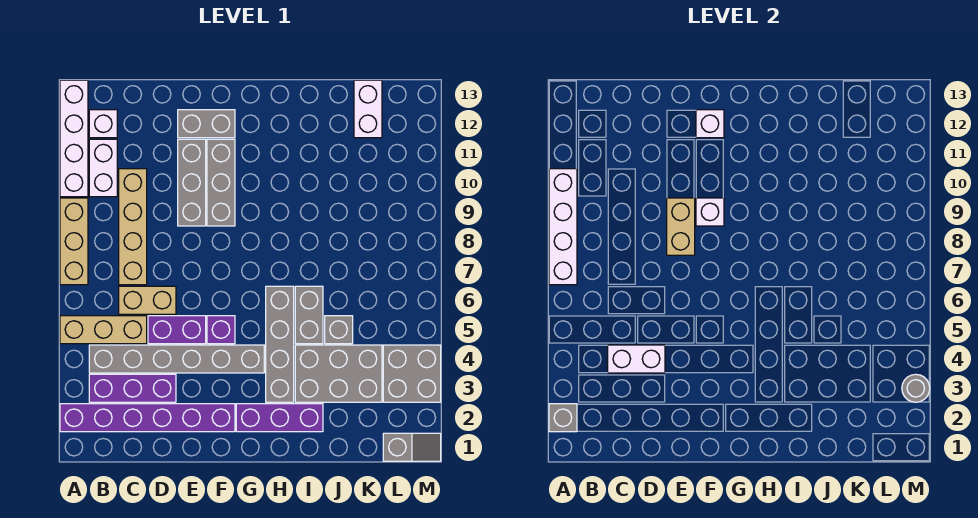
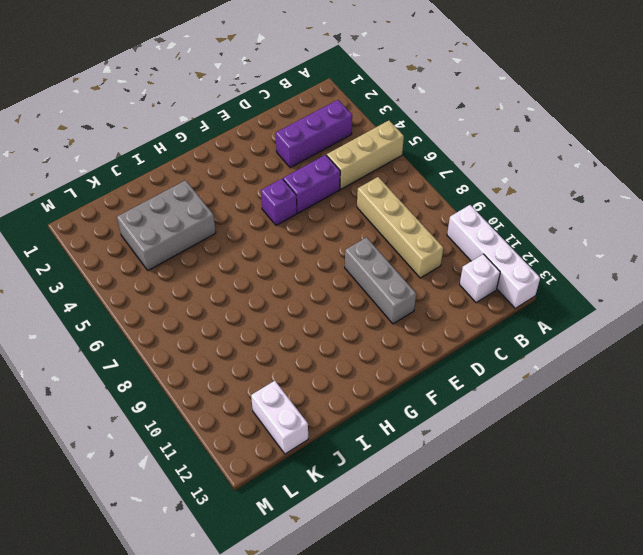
none -> purple 1x6 brick [60,404,235,432]
none -> tan 1x3 brick [60,198,88,285]
none -> grey 1x6 brick [89,345,264,373]
none -> white 1x2 brick [89,139,117,197]

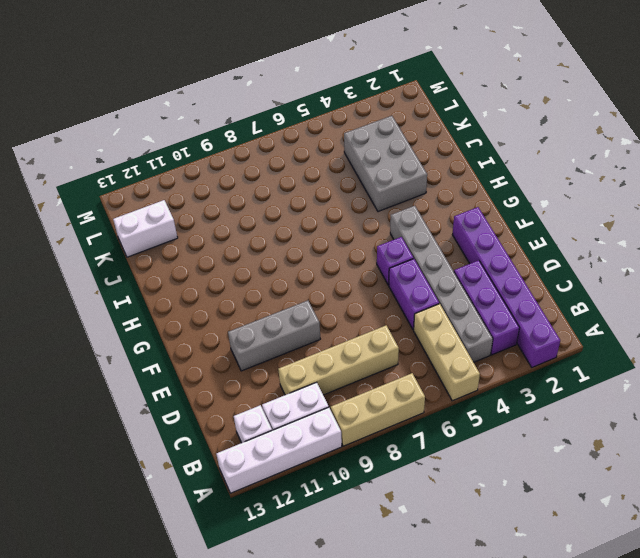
none -> tan 1x2 brick [119,286,176,314]
none -> grey 1x2 brick [178,110,235,138]
none -> grey 1x3 brick [207,139,235,226]
none -> purple 1x3 brick [236,404,323,432]

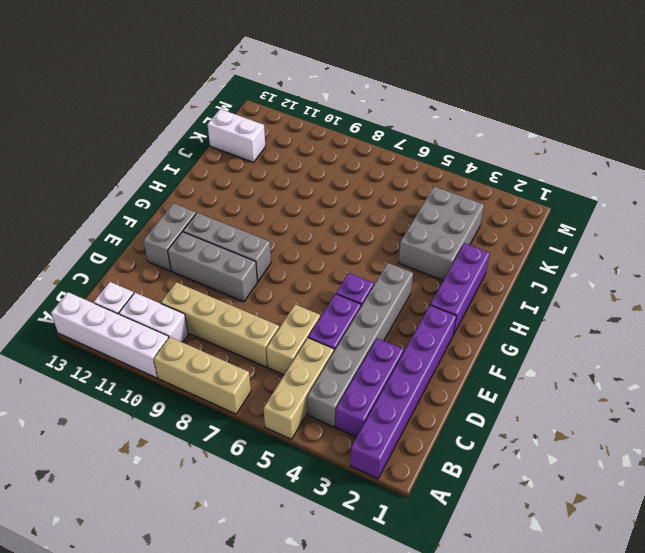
none -> grey 1x4 brick [266,286,294,402]
none -> grey 1x2 brick [295,286,323,344]
none -> grey 1x1 brick [325,316,353,344]
none -> grey 1x2 slope [383,433,441,461]

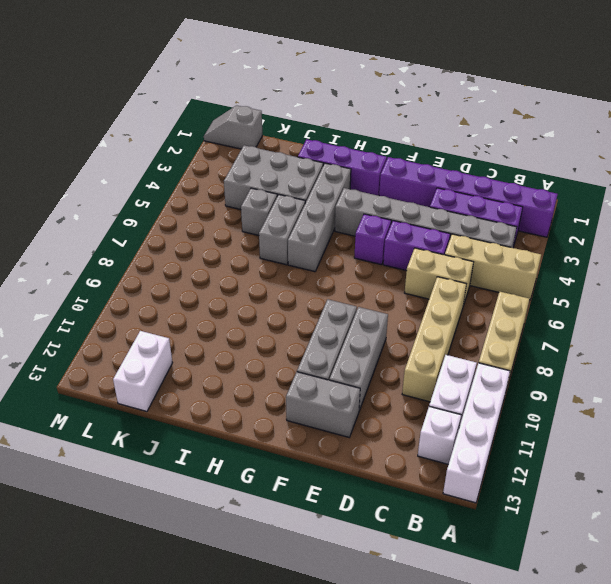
none -> grey 2x2 brick [383,345,441,402]
none -> grey 1x1 brick [549,404,577,432]
none -> white 1x4 brick [549,169,577,285]
none -> white 1x2 brick [608,345,665,373]

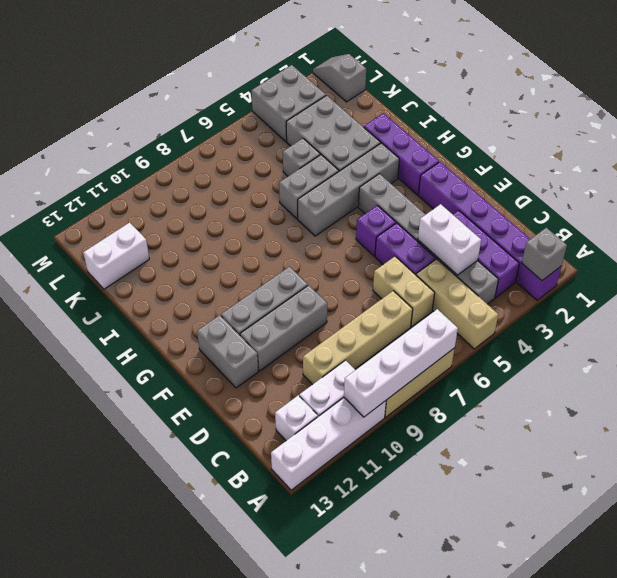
none -> tan 1x2 brick [667,198,695,255]
none -> white 1x1 brick [696,198,724,226]
none -> white 1x1 brick [696,110,724,138]
none -> grey 1x1 round brick [902,374,930,402]

